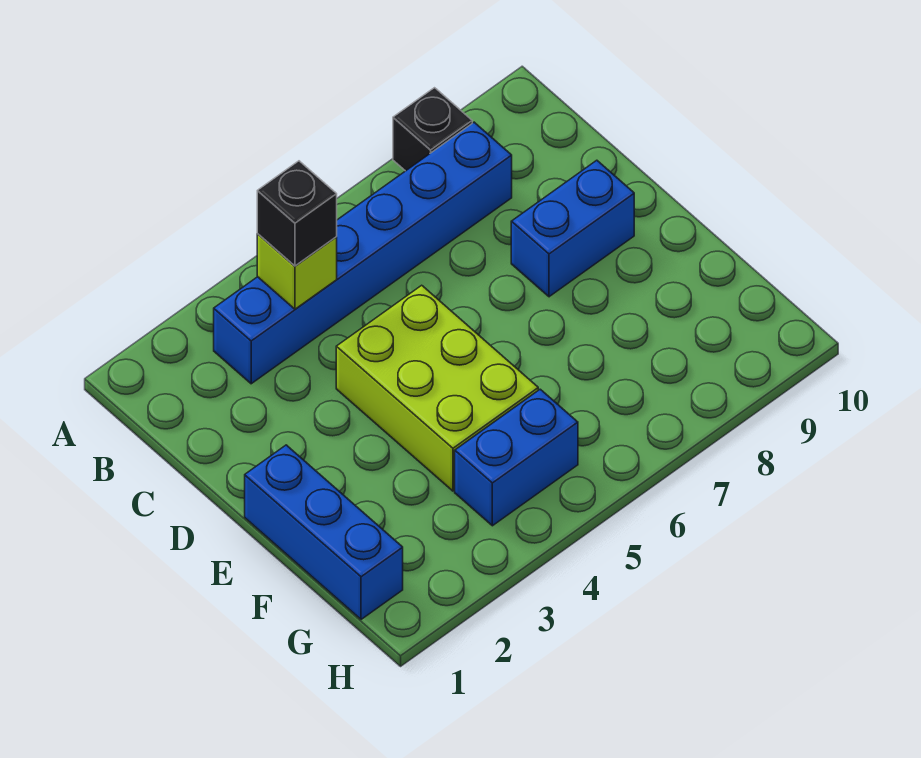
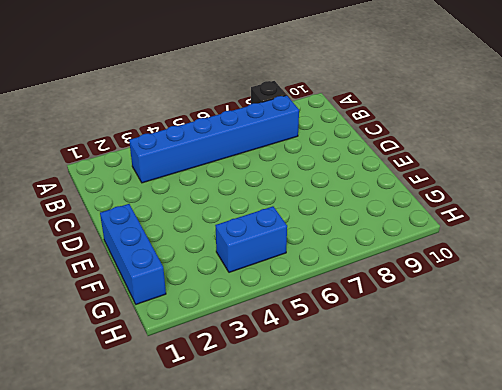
none -> lime 2x3 brick [336,285,538,491]
none -> blue 1x2 brick [511,160,634,297]

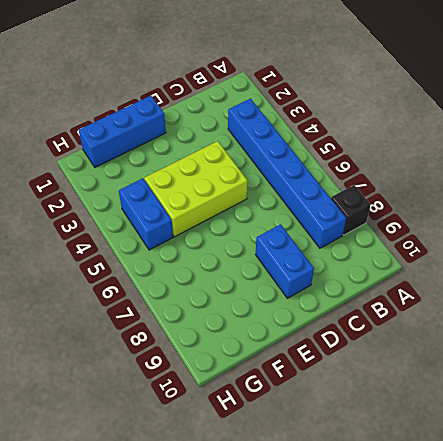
none -> lime 1x1 brick [257,234,337,309]
none -> black 1x1 brick [257,161,337,266]

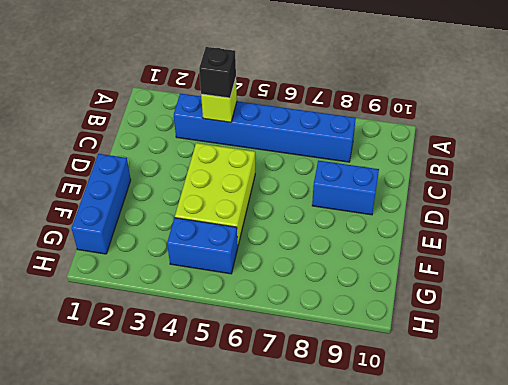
none -> black 1x1 brick [393,88,472,171]

